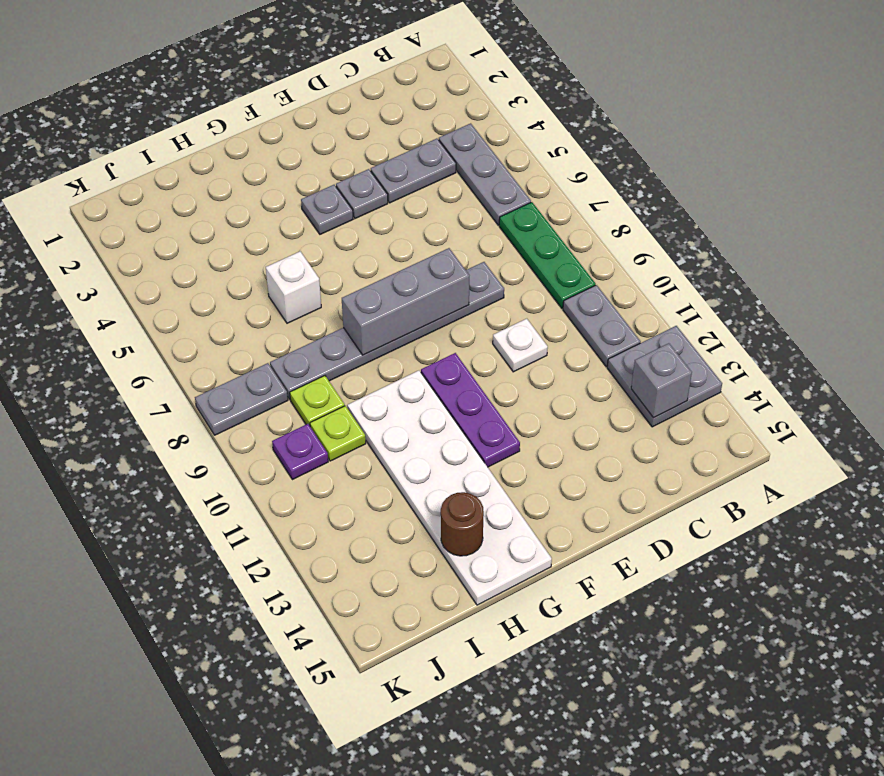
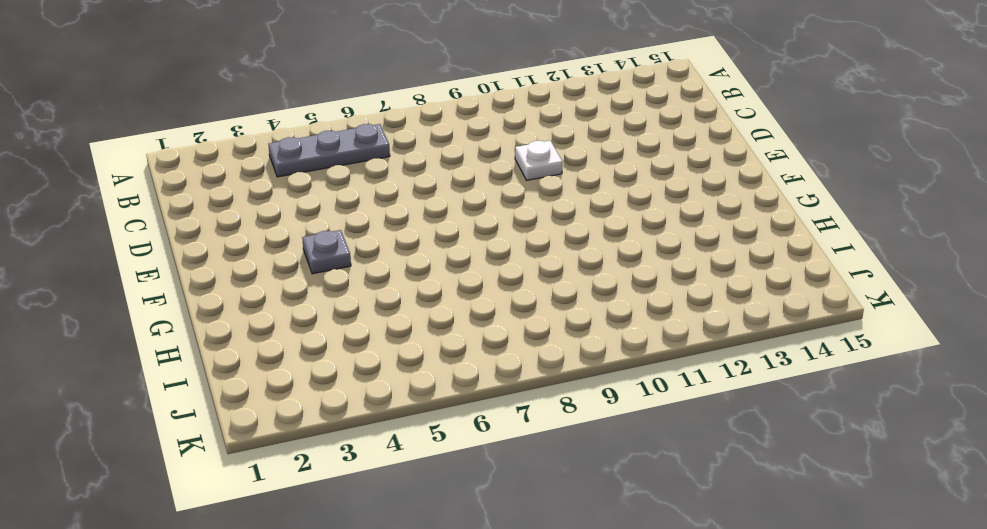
none -> grey 2x2 plate [607,326,722,427]
none -> green 1x3 plate [499,202,596,309]
none -> grey 1x2 plate [563,285,641,367]

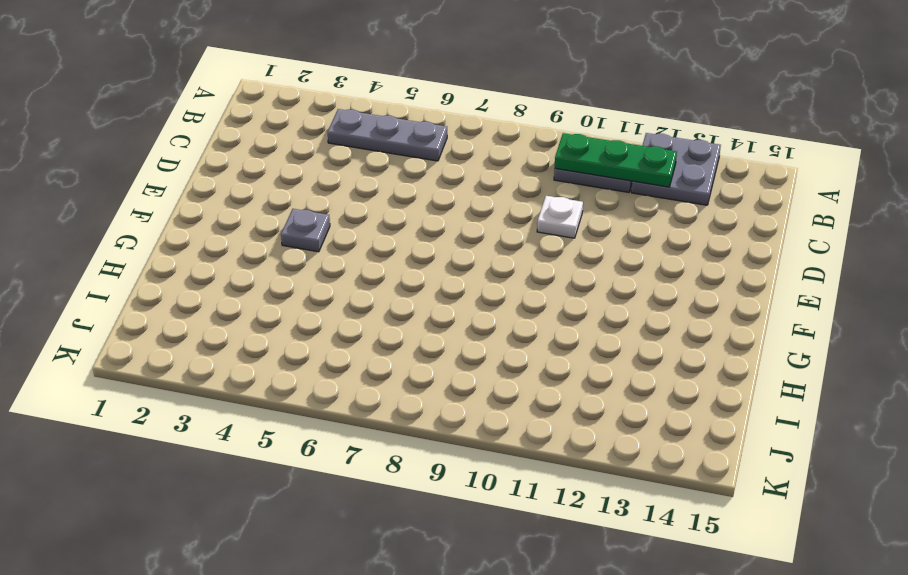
green 1x3 plate [555,133,677,187] -> green 1x3 plate moved to [499,202,596,309]
none -> grey 1x2 plate [371,139,456,203]
none -> grey 1x6 plate [270,262,504,399]
none -> grey 1x1 plate [336,169,388,219]

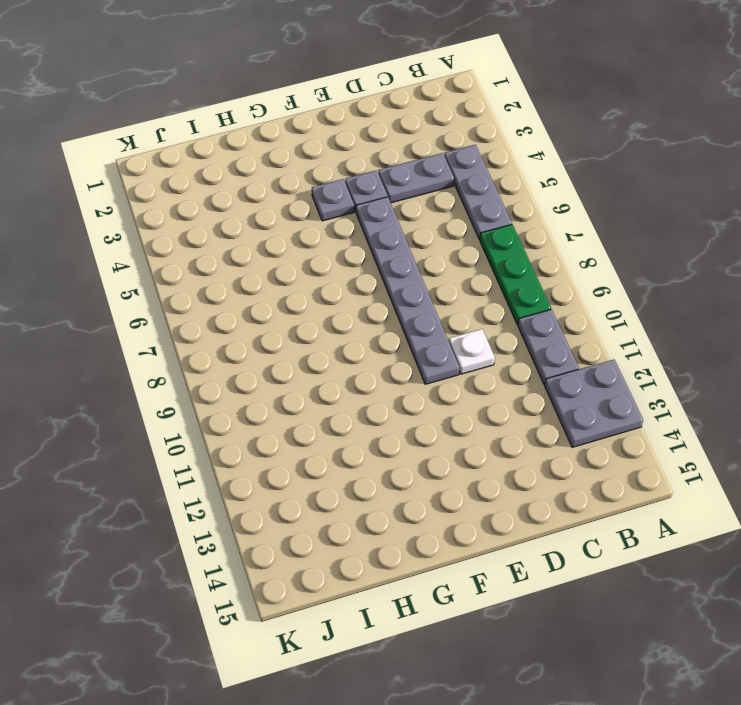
grey 1x6 plate [356,197,459,384] -> grey 1x6 plate turned to [270,262,504,399]
none -> purple 1x3 plate [421,353,520,467]
none -> white 2x6 plate [347,371,552,605]
none -> white 1x1 brick [266,251,321,323]

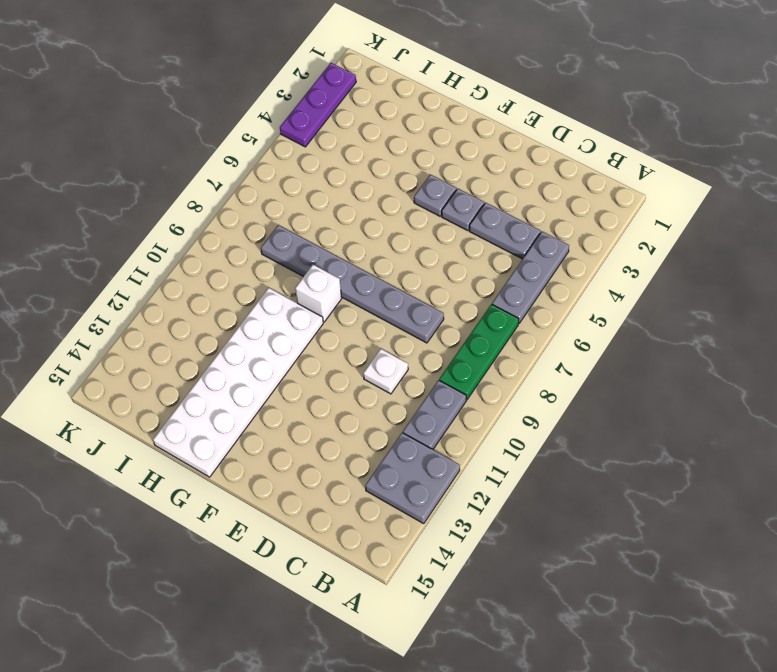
white 1x1 brick [295,265,342,322] -> white 1x1 brick moved to [266,251,321,323]
purple 1x3 plate [280,63,356,147] -> purple 1x3 plate moved to [421,353,520,467]
none -> lime 1x1 plate [290,376,345,426]
none -> lime 1x1 plate [310,406,366,461]
none -> grey 1x2 plate [195,363,288,435]

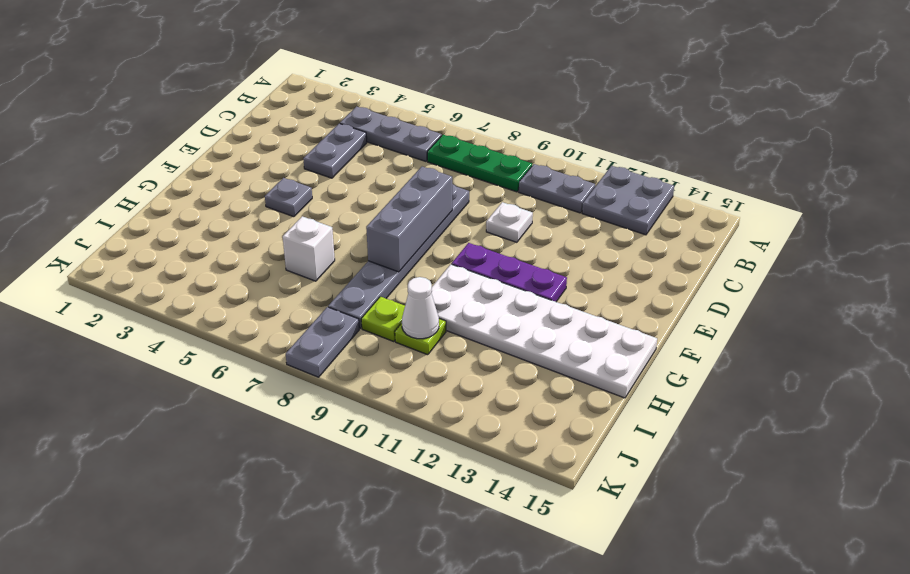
white 1x1 cone [402,277,439,339] -> none
none -> grey 1x1 plate [336,169,388,219]
none -> purple 1x1 plate [272,424,328,480]
none -> grey 1x1 brick [631,343,692,418]

